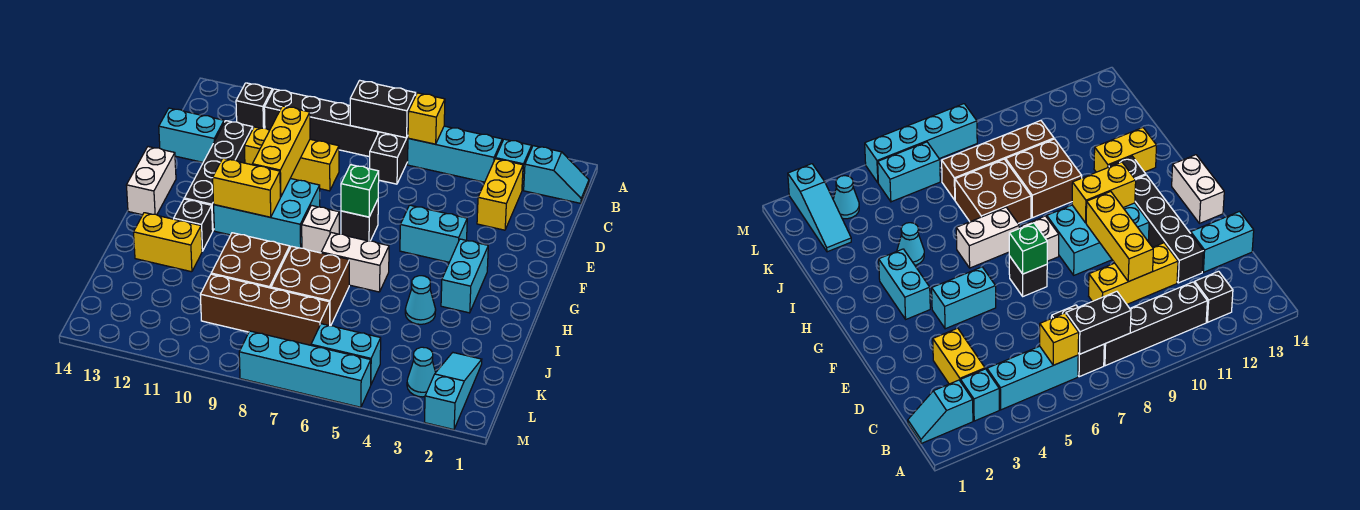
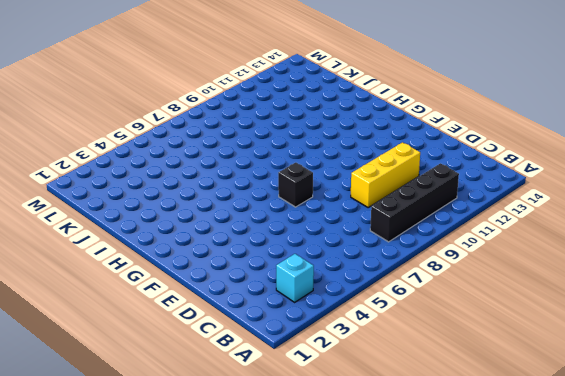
none -> cyan 1x2 slope [524,146,589,203]
none -> cyan 1x3 brick [408,126,502,182]
none -> black 1x2 brick [370,132,408,184]
none -> black 1x1 brick [236,83,272,128]

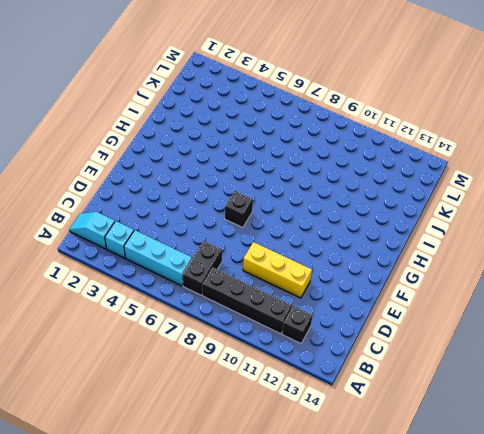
none -> yellow 1x2 brick [477,159,523,230]
none -> black 1x4 brick [184,121,253,230]
none -> cyan 1x2 brick [159,108,224,162]
none -> cyan 1x2 brick [400,205,467,262]

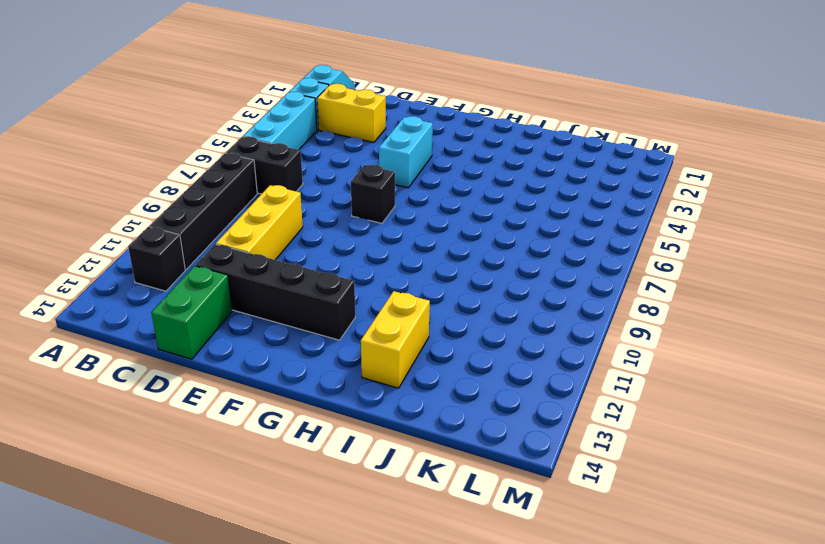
green 1x2 brick [151,266,232,359] -> cyan 1x2 brick [159,108,224,162]
none -> cyan 2x3 brick [214,178,320,248]
none -> white 1x2 brick [126,147,176,215]
none -> cyan 1x2 brick [441,239,488,313]
none -> white 1x1 brick [302,205,339,253]

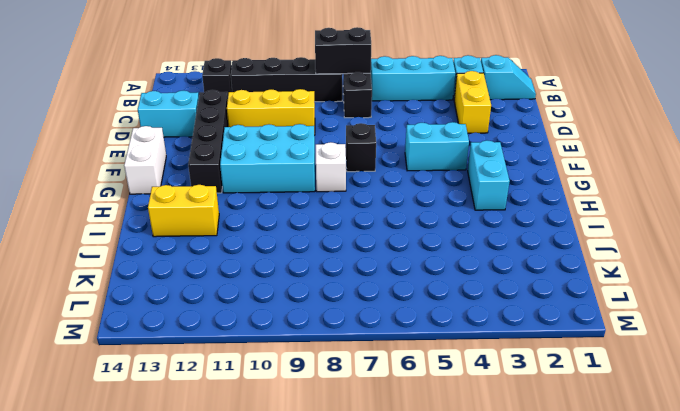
none -> white 1x2 brick [321,233,389,292]
none -> black 1x1 brick [174,199,213,251]
none -> cyan 1x1 cone [405,276,436,324]
none -> brown 2x2 brick [271,246,349,326]

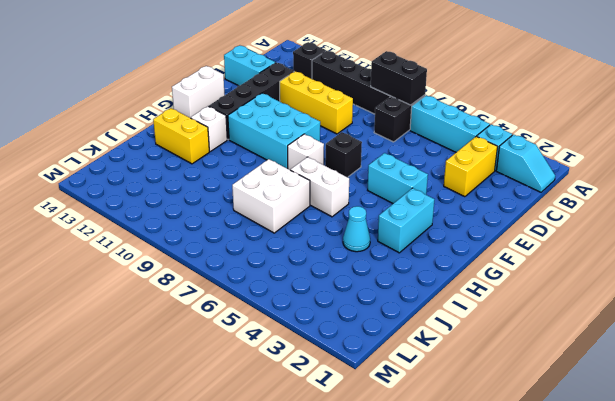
white 1x1 brick [191,106,227,151] -> black 1x1 brick [174,199,213,251]
white 2x2 brick [232,159,310,233] -> brown 2x2 brick [271,246,349,326]
none -> brown 2x2 brick [211,233,290,288]
none -> cyan 1x3 slope [425,353,482,430]
none -> brown 1x4 brick [200,274,330,345]
none -> cyan 1x1 cone [407,347,436,397]

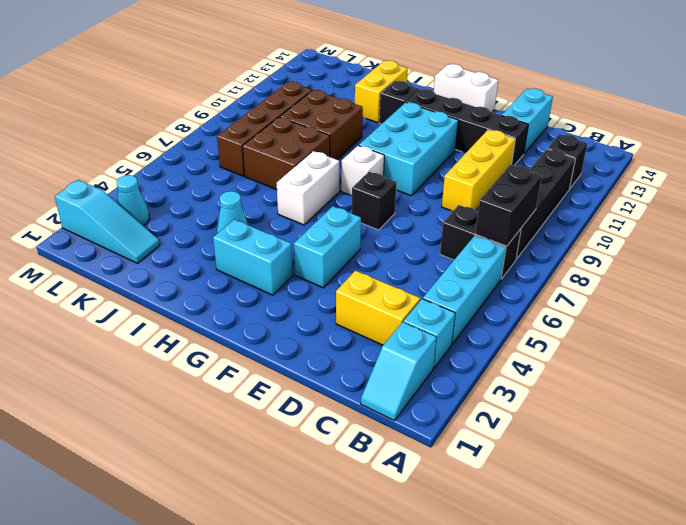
none -> cyan 1x2 brick [311,324,381,384]
none -> cyan 1x4 brick [239,331,371,407]
none -> yellow 1x1 brick [408,93,445,144]
none -> yellow 1x3 brick [252,106,310,197]

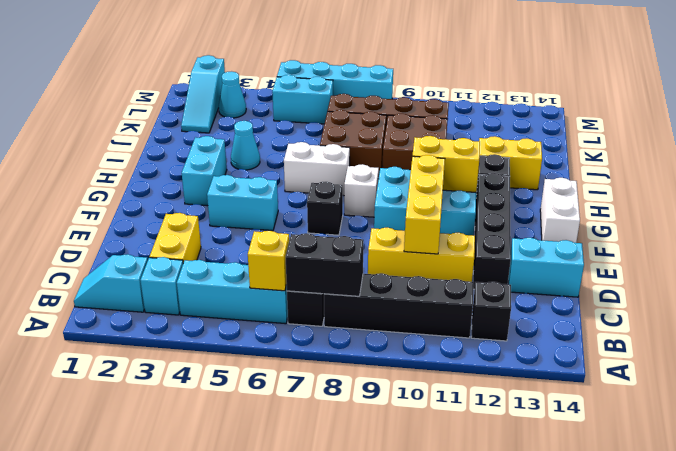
none -> green 1x1 brick [341,165,379,217]

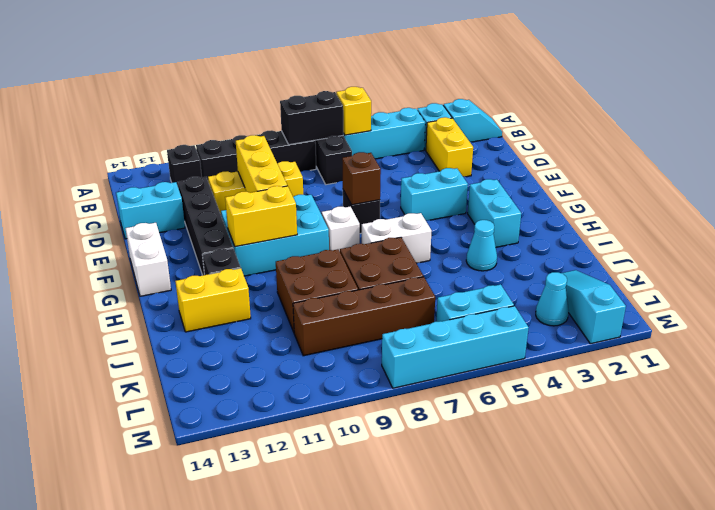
brown 1x1 brick [342,152,381,205] -> green 1x1 brick [341,165,379,217]

